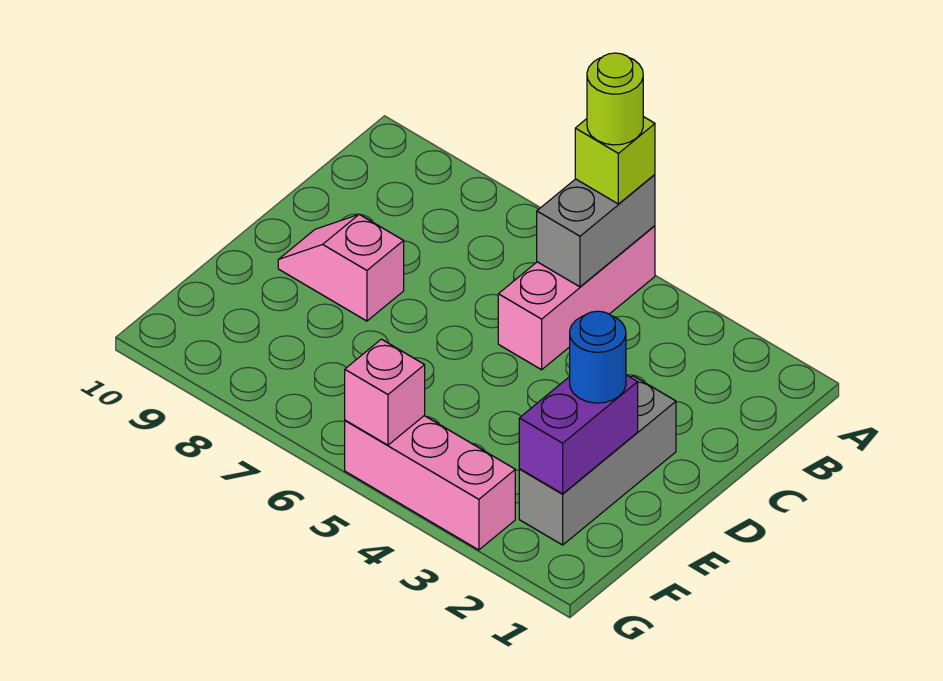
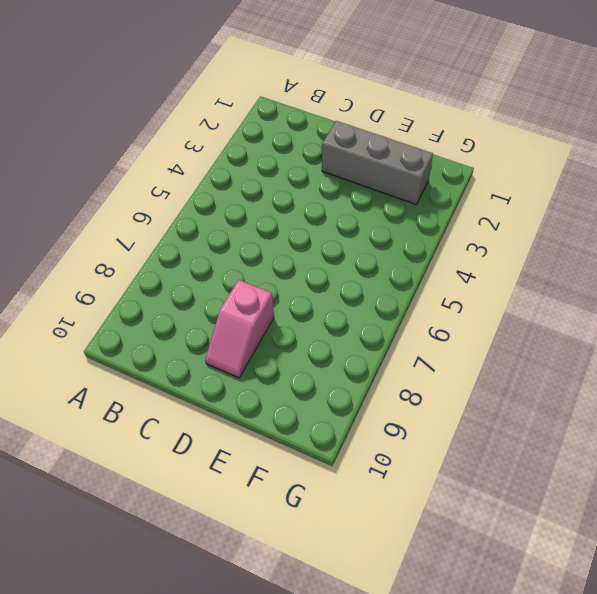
none -> pink 1x3 brick [498,226,655,370]
none -> pink 1x3 brick [345,416,515,550]

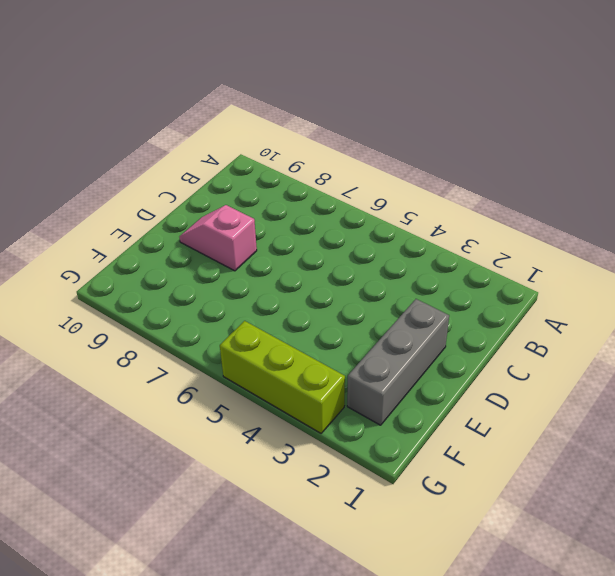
lime 1x3 brick [220,321,345,433] -> pink 1x3 brick [345,416,515,550]
none -> pink 1x3 brick [498,226,655,370]
none -> grey 1x2 brick [537,175,655,287]

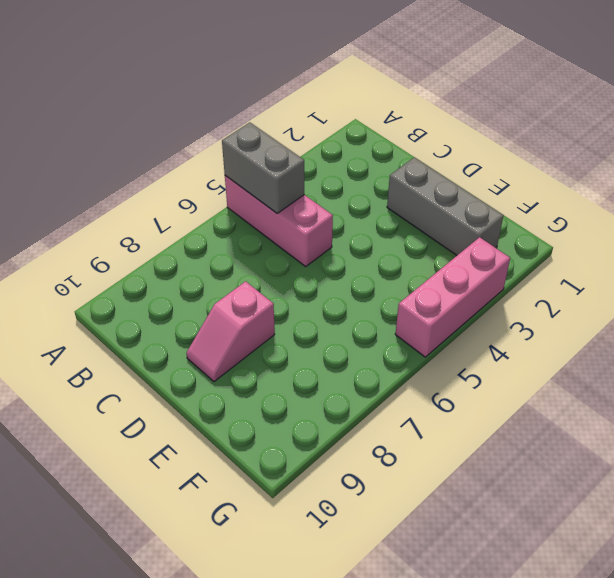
none -> purple 1x2 brick [519,375,638,494]
none -> pink 1x1 brick [345,339,425,445]

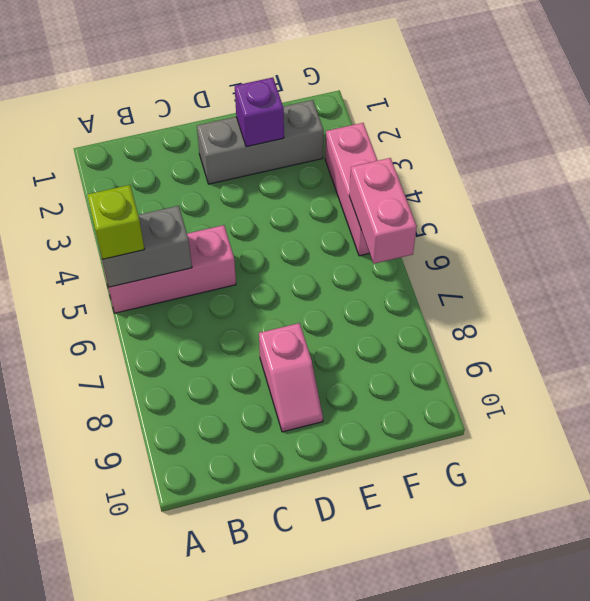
purple 1x1 brick [235,77,284,147] -> purple 1x2 brick [519,375,638,494]
pink 1x2 brick [349,158,417,264] -> pink 1x1 brick [345,339,425,445]
none -> blue 1x1 round brick [570,311,626,403]
none -> lime 1x1 round brick [587,53,643,145]

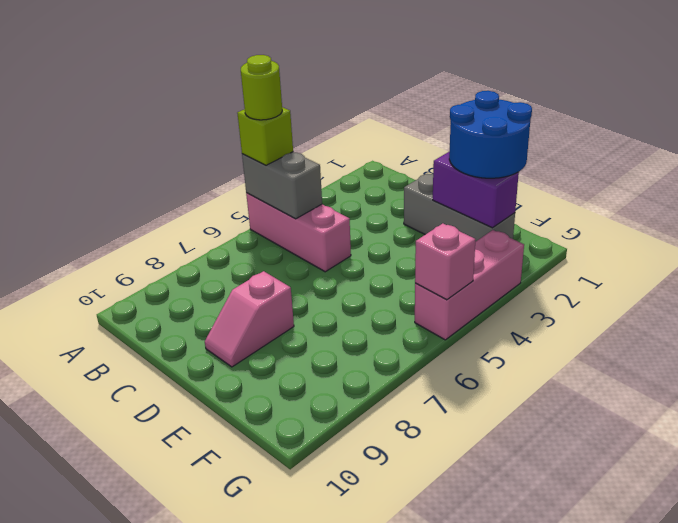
blue 2x2 round brick [449,91,532,178] -> blue 1x1 round brick [570,311,626,403]

